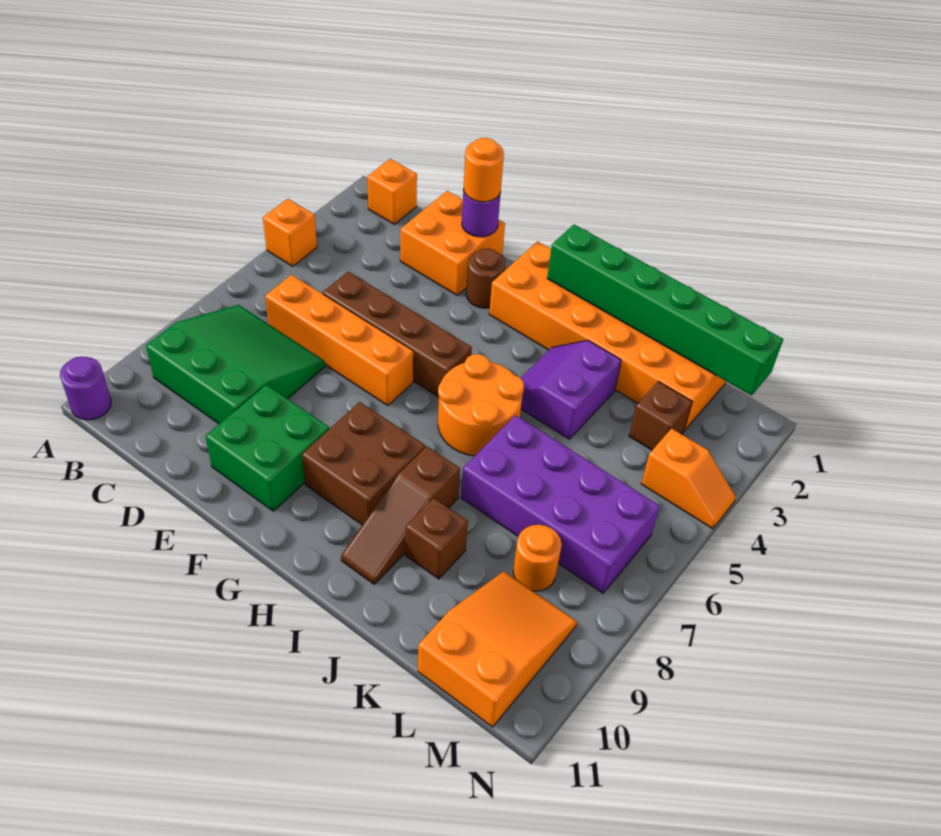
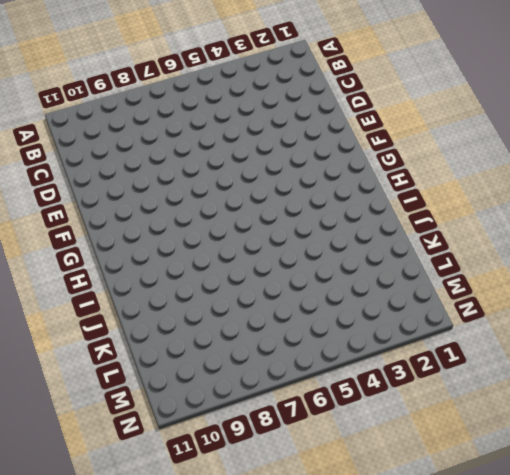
none -> orange 1x1 brick [263,199,317,266]
none -> purple 1x1 round brick [60,357,111,420]
none -> orange 1x1 brick [367,159,417,224]

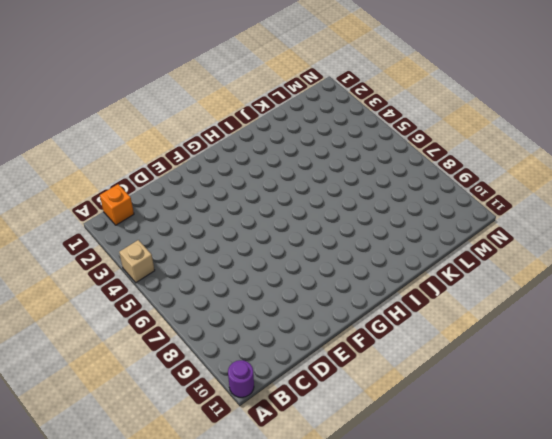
tan 1x1 brick [119,240,155,283] -> orange 1x1 brick [263,199,317,266]
none -> green 3x3 slope [146,305,325,424]
none -> orange 1x4 brick [265,275,413,406]
none -> orange 2x2 brick [400,191,505,295]

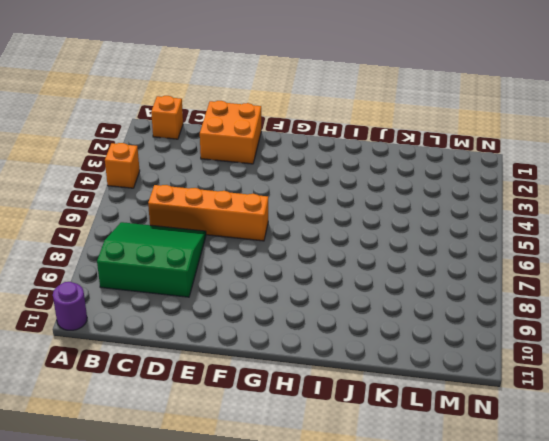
none -> brown 1x4 brick [323,272,472,397]
none -> green 2x2 brick [206,385,329,511]
none -> brown 1x1 round brick [466,248,505,308]

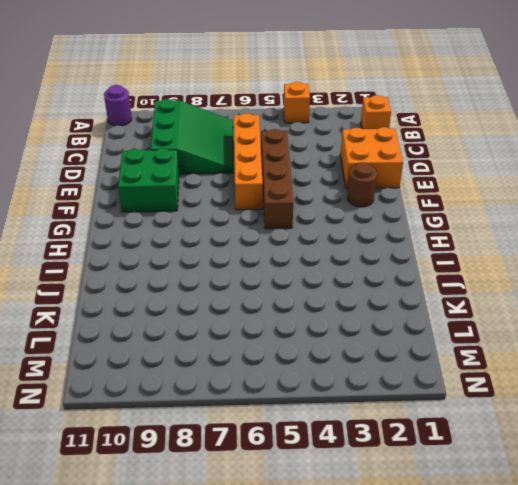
none -> orange 2x6 brick [489,241,726,431]
none -> brown 2x2 brick [302,402,425,525]
none -> orange 2x2 round brick [438,354,524,456]

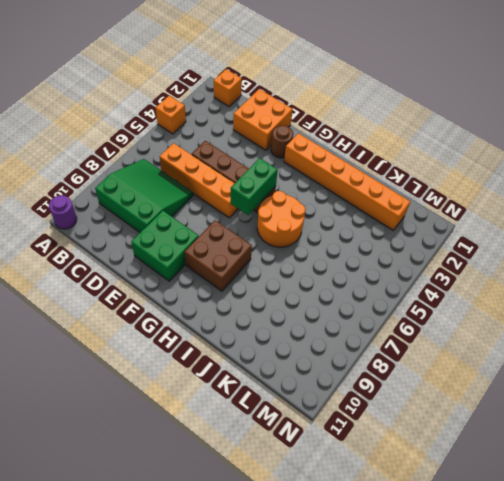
orange 1x6 brick [284,133,410,230] -> orange 2x6 brick [489,241,726,431]
green 1x2 brick [231,158,278,215] -> none
none -> purple 2x2 slope [521,340,621,439]
none -> brown 1x3 slope [341,447,460,584]
none -> purple 2x4 brick [461,415,660,593]

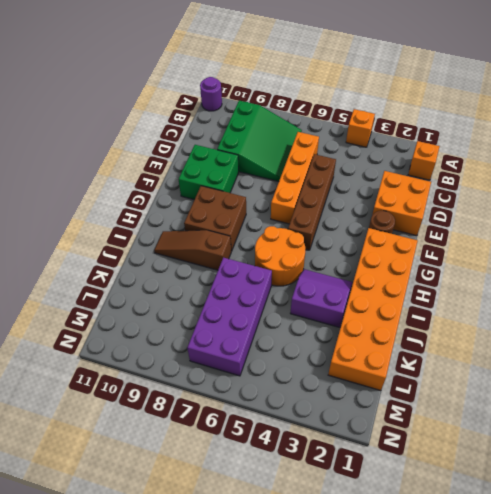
none -> brown 1x1 brick [405,498,468,579]
none -> brown 1x1 brick [629,382,692,450]
none -> orange 1x1 round brick [513,525,562,591]

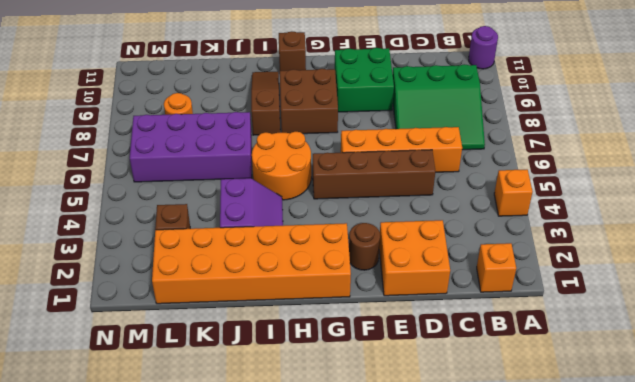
brown 1x1 brick [279,31,306,71] -> brown 1x1 brick moved to [405,498,468,579]
none -> orange 2x3 slope [418,571,577,727]
none -> orange 1x2 slope [641,429,736,529]
none -> purple 1x1 round brick [462,189,501,237]

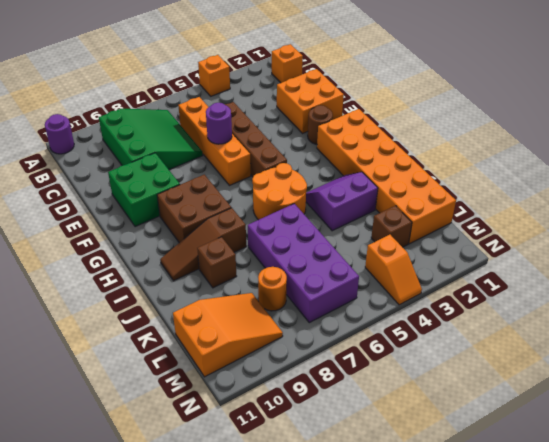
purple 1x1 round brick [206,103,232,144] -> purple 1x1 round brick moved to [462,189,501,237]
none -> green 1x6 brick [547,225,783,396]
none -> orange 1x1 round brick [463,138,504,202]

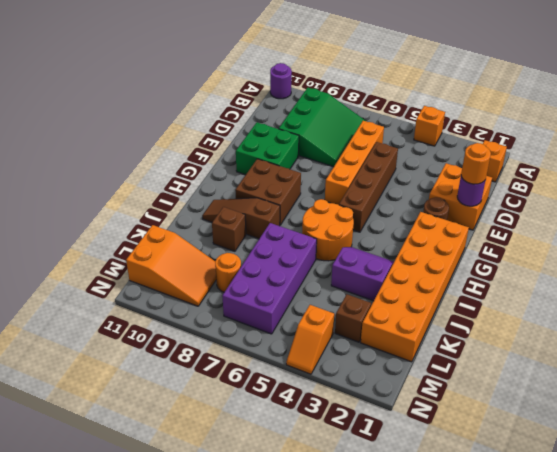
none -> green 1x6 brick [547,225,783,396]

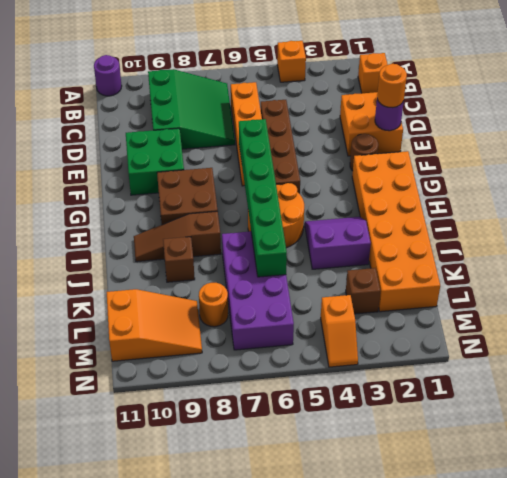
green 1x6 brick [239,119,287,277] -> green 1x6 brick moved to [547,225,783,396]

